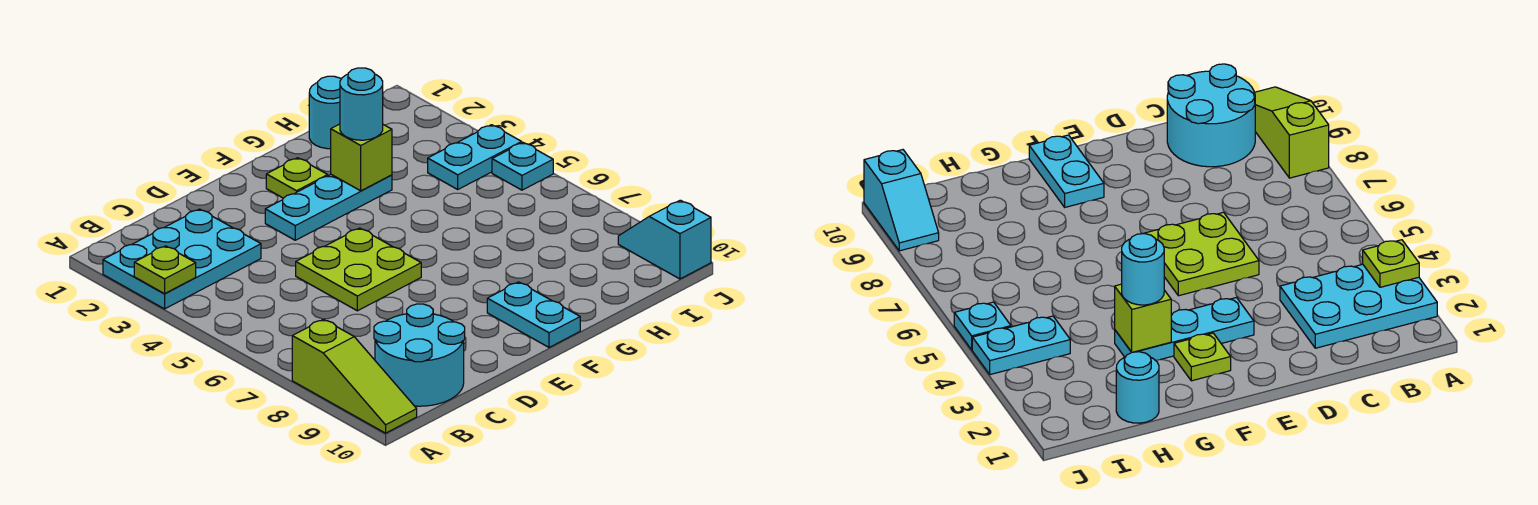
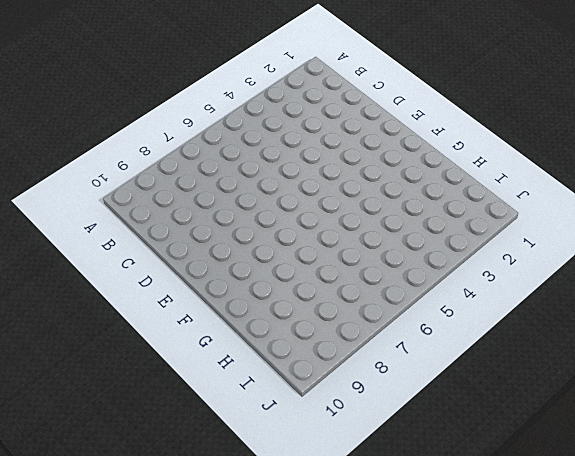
none -> cyan 2x3 plate [103,209,261,309]
none -> lime 1x3 slope [292,319,417,433]
none -> cyan 2x2 round brick [374,304,465,406]

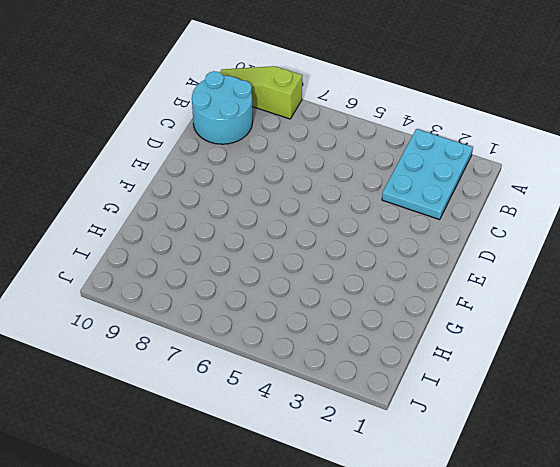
none -> lime 2x2 plate [296,228,421,311]
none -> cyan 1x3 plate [265,175,392,240]
none -> lime 1x1 plate [266,158,328,198]

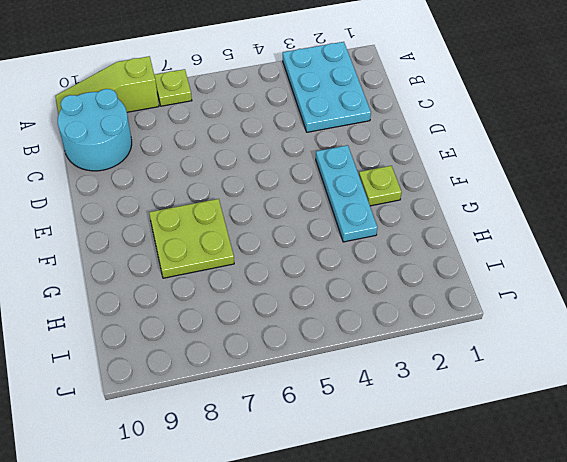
lime 1x1 plate [154,69,192,106] -> lime 1x1 plate moved to [134,246,196,294]
lime 2x2 plate [149,199,234,278] -> lime 2x2 plate moved to [296,228,421,311]
none -> cyan 1x2 plate [487,282,580,347]
none -> cyan 1x1 round brick [309,76,341,149]
none -> cyan 1x2 plate [428,125,522,189]

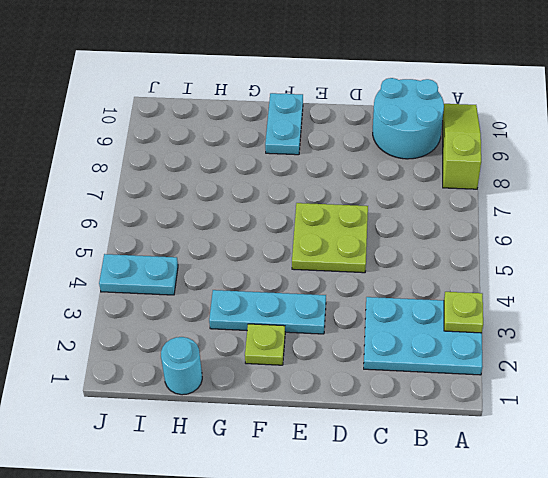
none -> cyan 1x1 plate [492,143,553,190]
none -> cyan 1x2 slope [618,200,711,279]
none -> lime 1x1 brick [331,124,392,191]

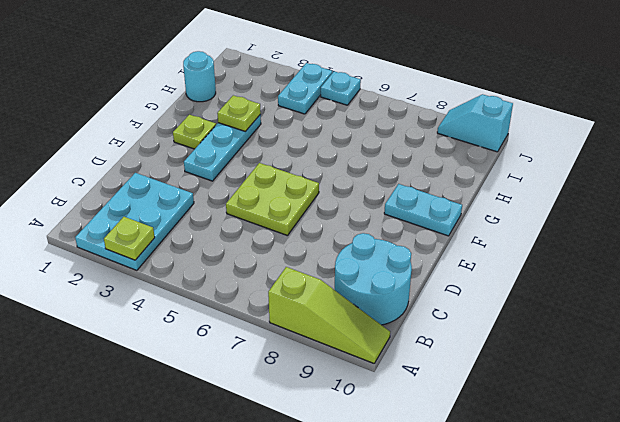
lime 1x1 plate [217,95,261,132] -> lime 1x1 brick [331,124,392,191]
none -> cyan 1x1 round brick [340,68,383,140]

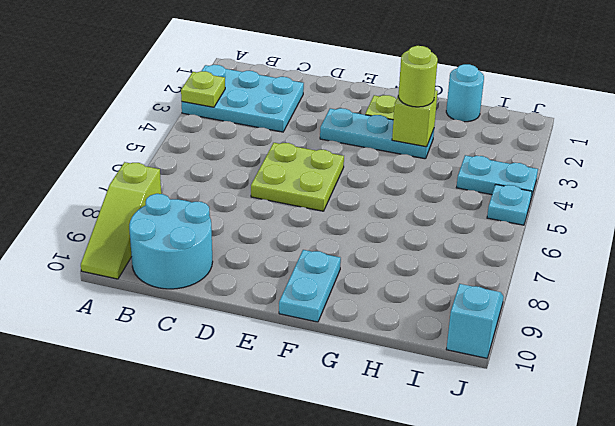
lime 1x1 round brick [398,46,438,107] -> cyan 1x1 round brick [340,68,383,140]

